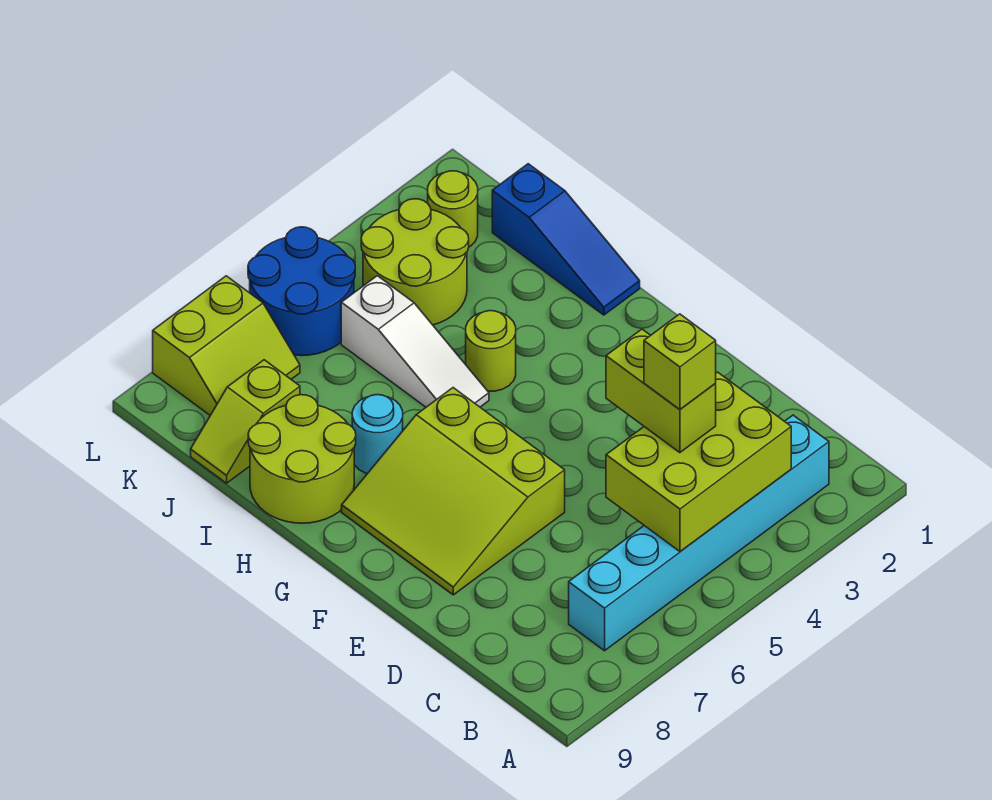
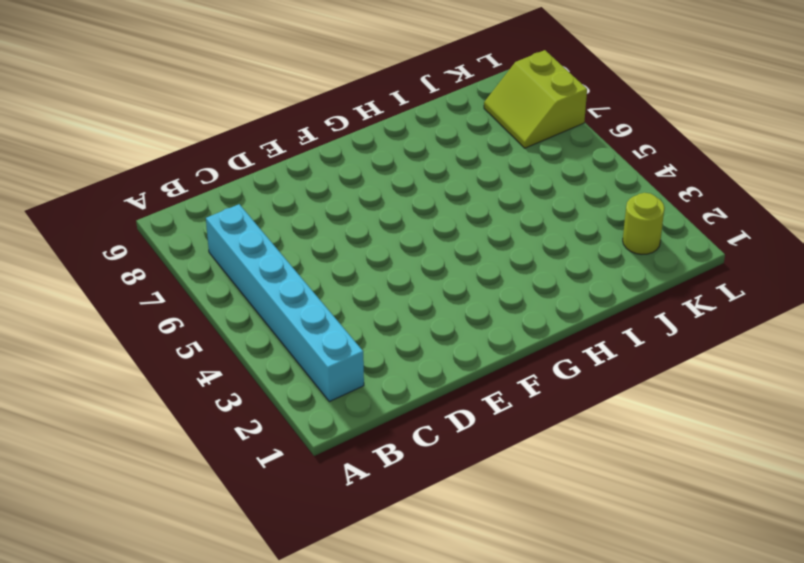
none -> lime 3x3 slope [342,388,565,595]
none -> blue 1x3 slope [492,164,640,315]
none -> lime 1x1 round brick [466,311,516,391]

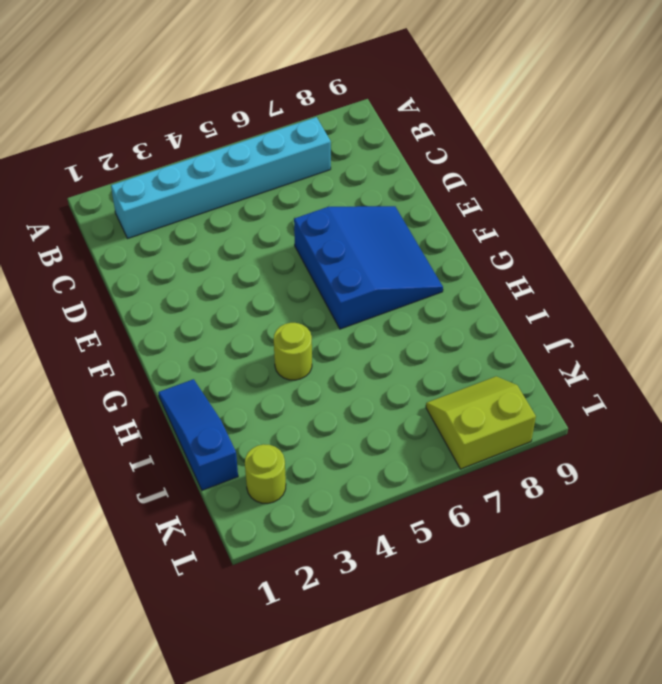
blue 3x3 slope [294,206,443,329] -> lime 3x3 slope [342,388,565,595]
none -> white 1x3 slope [341,276,489,407]
none -> cyan 1x1 round brick [352,395,403,474]
none -> lime 2x2 round brick [248,395,356,523]

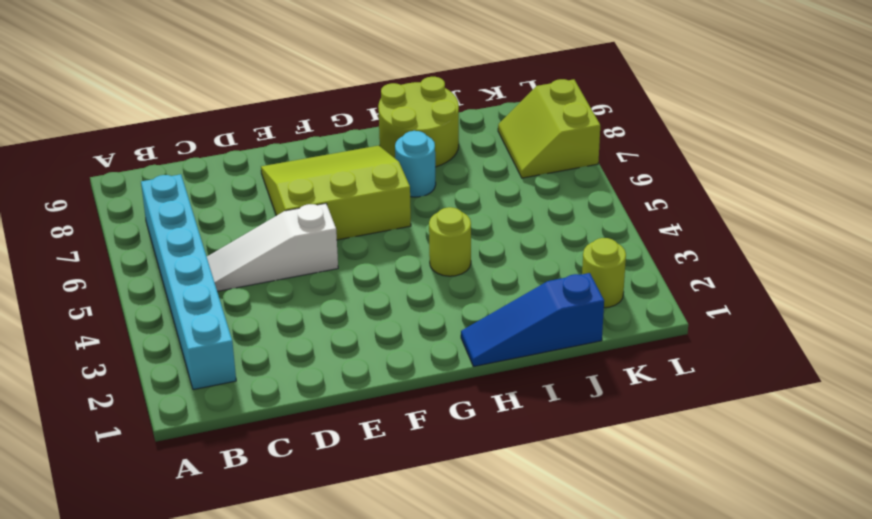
white 1x3 slope [207,203,338,291] -> white 1x3 slope moved to [341,276,489,407]
none -> lime 2x2 round brick [361,199,469,325]
none -> lime 1x2 slope [191,360,300,483]
none -> blue 2x2 round brick [248,227,355,356]

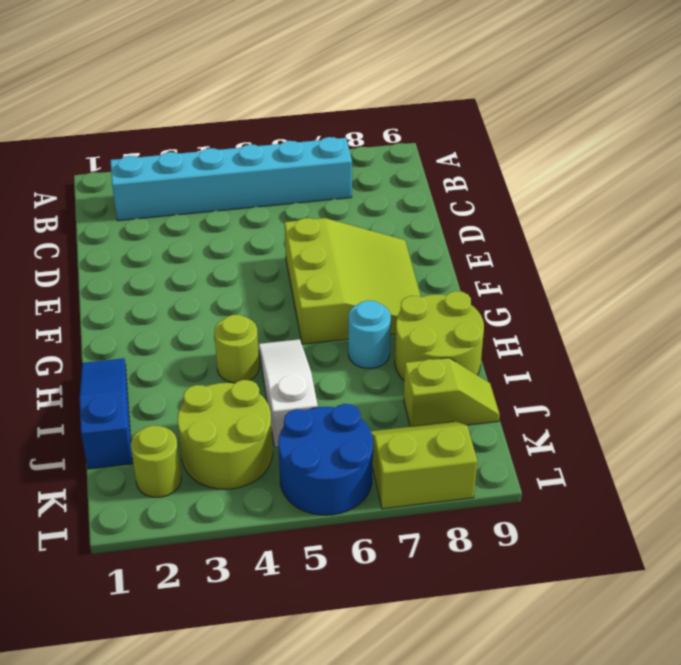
none -> lime 2x3 brick [606,372,791,551]
none -> lime 1x2 brick [606,329,716,453]
none -> lime 1x1 brick [644,314,716,409]

